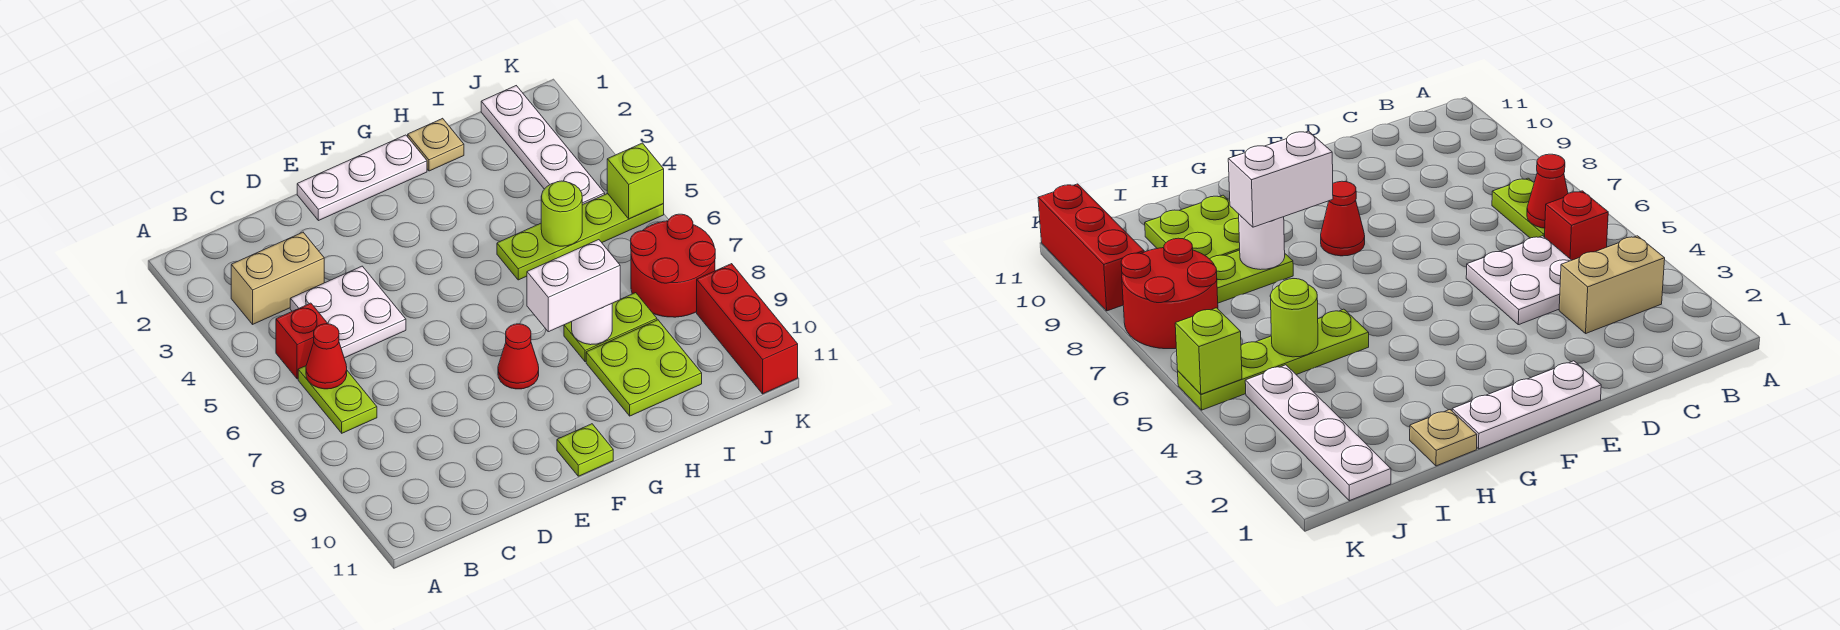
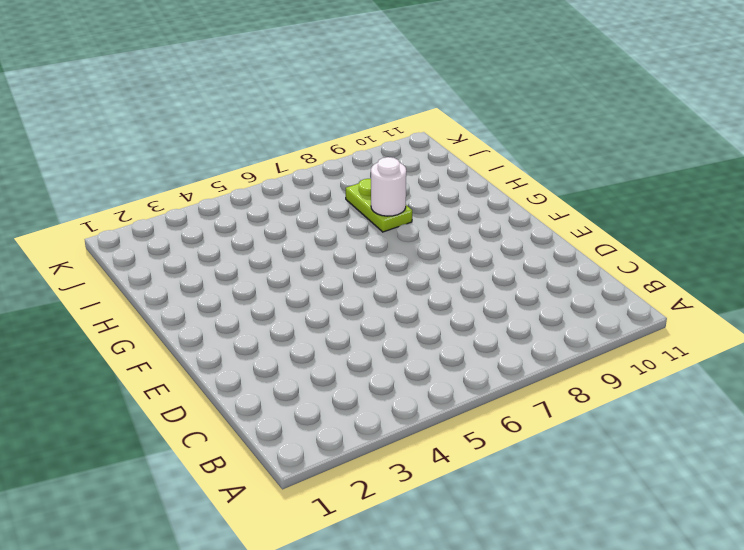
none -> tan 1x2 brick [231,232,324,324]
none -> red 1x1 brick [276,303,328,379]
none -> lime 1x2 plate [298,366,377,433]

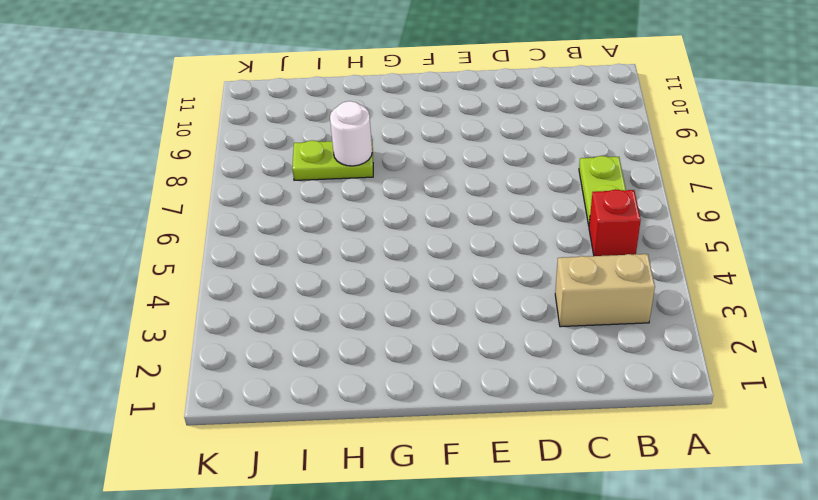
none -> white 2x2 plate [290,266,406,358]
none -> white 1x3 plate [297,135,427,221]
none -> red 1x1 cone [498,324,539,389]

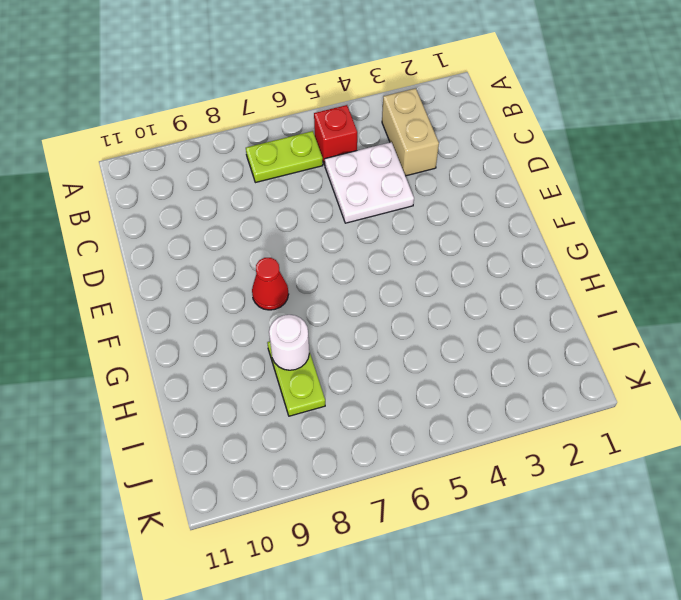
none -> white 1x3 plate [297,135,427,221]
none -> lime 1x1 plate [557,424,613,476]
none -> tan 1x1 plate [408,118,464,171]

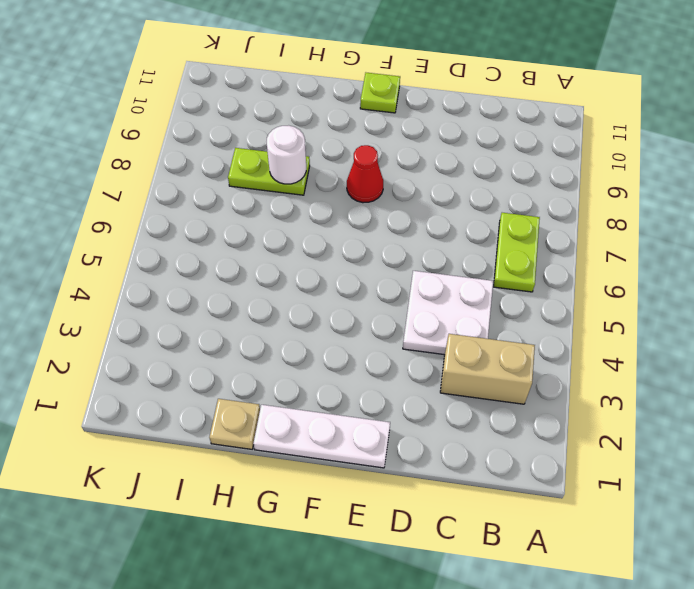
none -> red 1x1 brick [276,303,328,379]
none -> lime 1x4 plate [497,193,664,280]
none -> lime 2x2 plate [586,320,702,416]

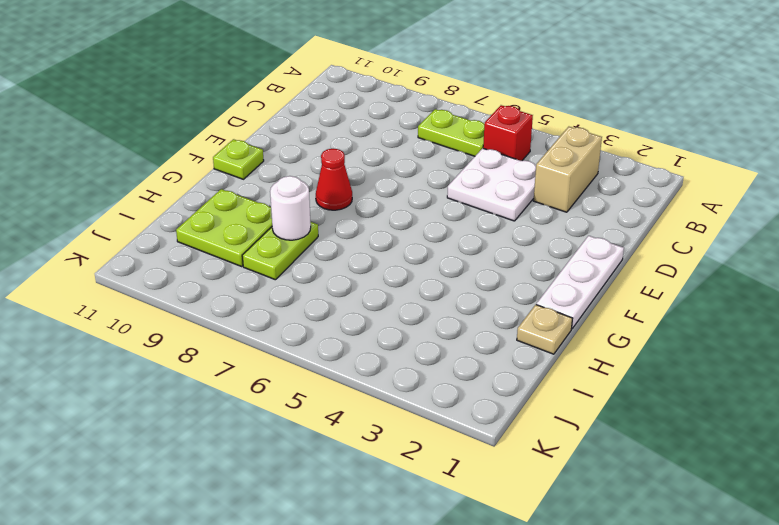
none -> lime 1x4 plate [497,193,664,280]
none -> white 1x4 plate [481,86,605,205]
none -> red 2x2 round brick [631,214,715,317]

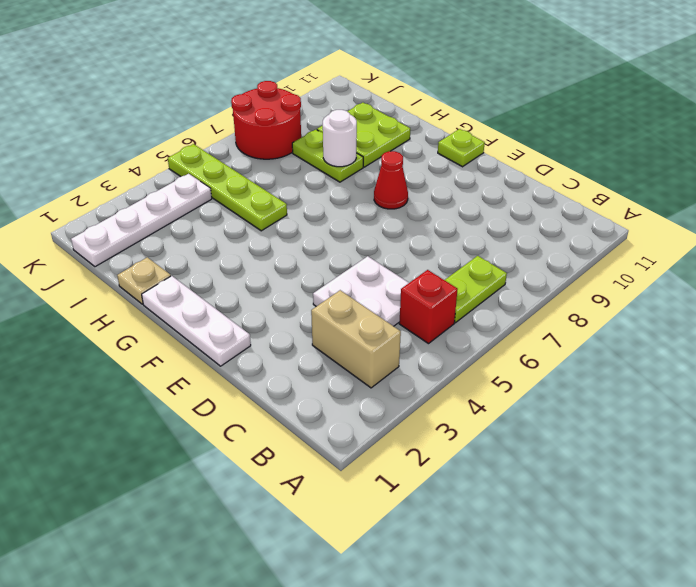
none -> red 1x3 brick [697,264,798,394]
none -> red 1x1 cone [306,324,347,389]
none -> lime 1x1 round brick [541,181,582,246]

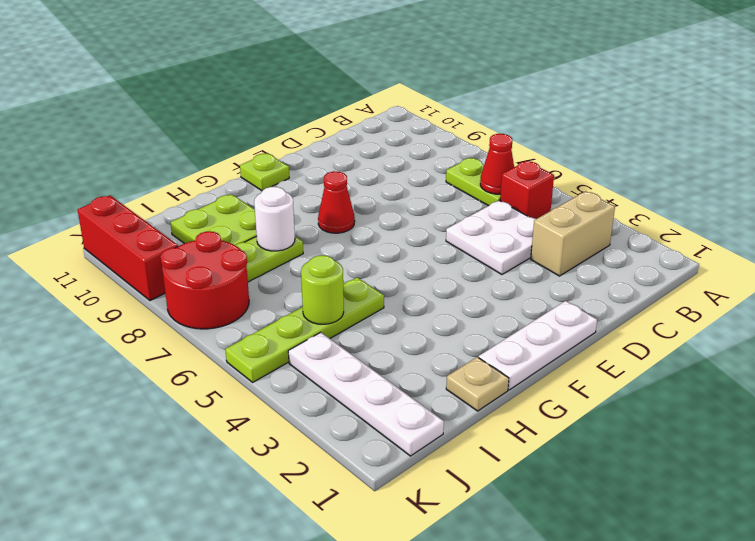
none -> lime 1x1 brick [607,143,664,219]
none -> white 1x2 brick [527,240,620,332]

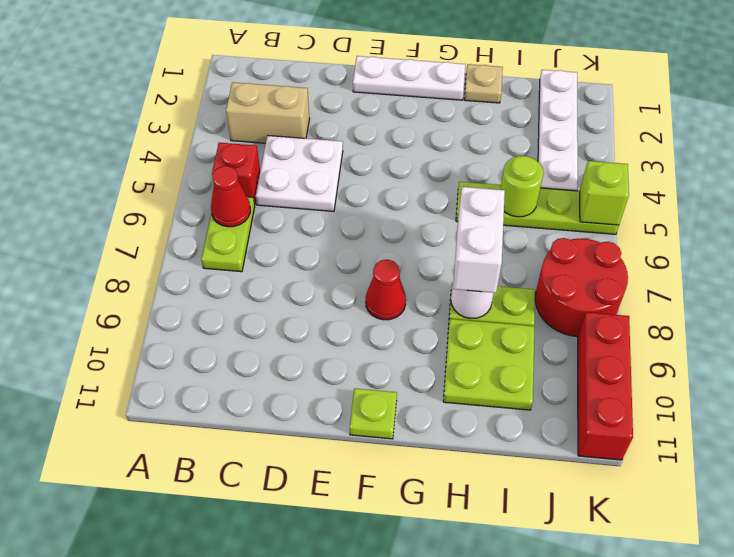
white 1x2 brick [453,187,505,293] -> white 1x2 brick turned to [527,240,620,332]

